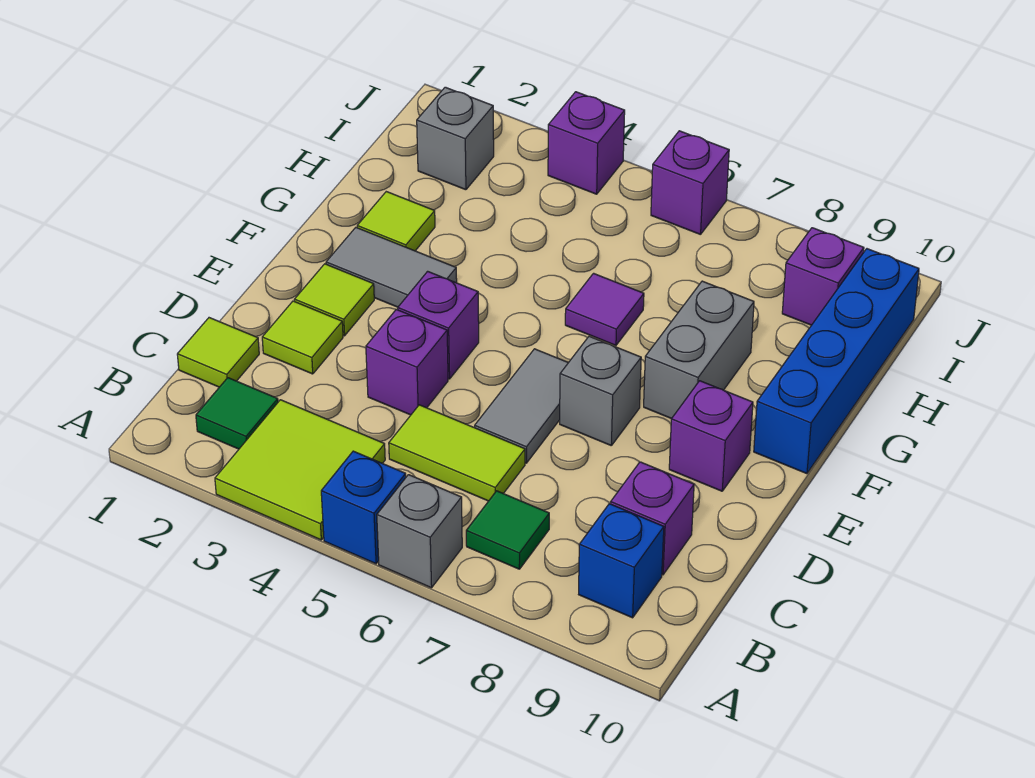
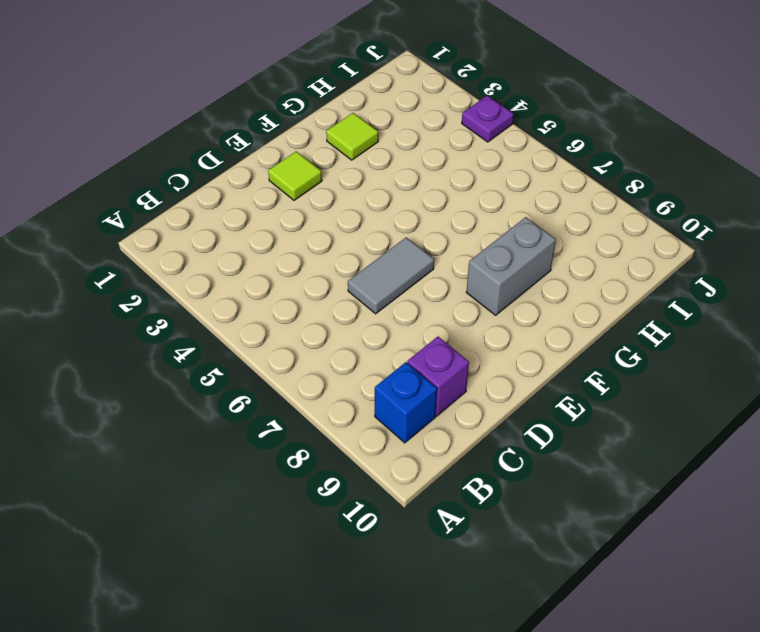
purple 1x1 plate [462,95,514,142] -> purple 1x1 brick [548,92,625,194]
none -> lime 2x2 tile [215,400,385,540]
none -> blue 1x1 brick [321,451,406,564]
none -> grey 1x1 brick [377,475,462,588]

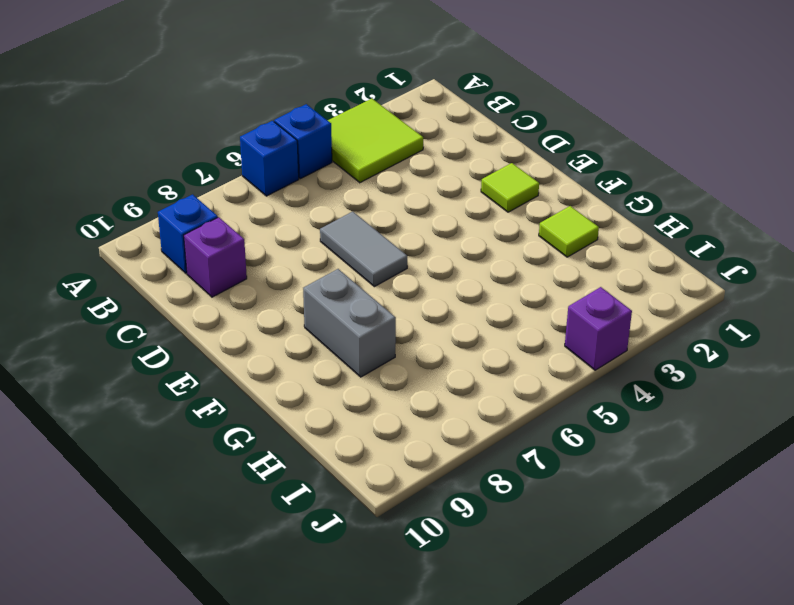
blue 1x1 brick [240,121,299,196] -> grey 1x1 brick [377,475,462,588]
none -> green 1x1 tile [196,378,278,449]
none -> green 1x1 tile [466,491,549,569]
none -> lime 1x1 tile [177,318,259,387]

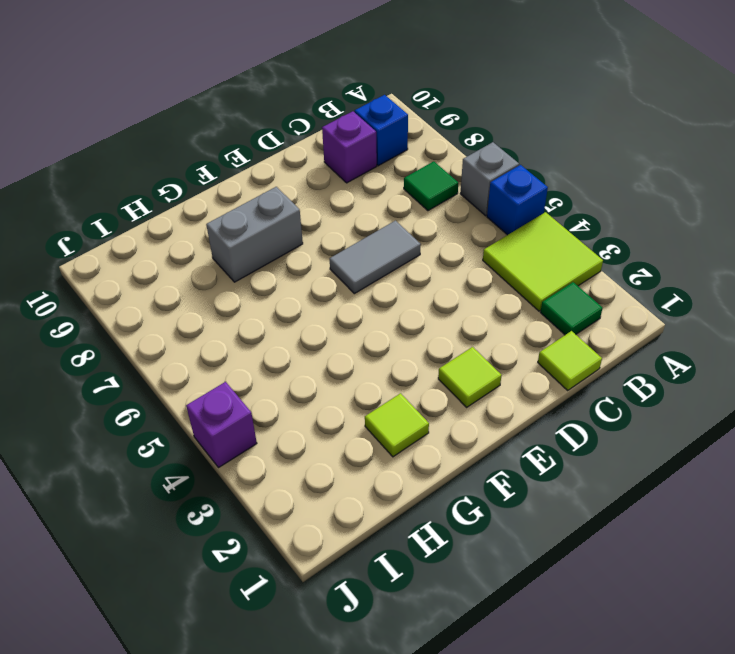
none -> lime 1x2 tile [389,405,525,501]
none -> lime 1x1 tile [262,301,343,374]
none -> purple 1x1 brick [366,309,448,415]

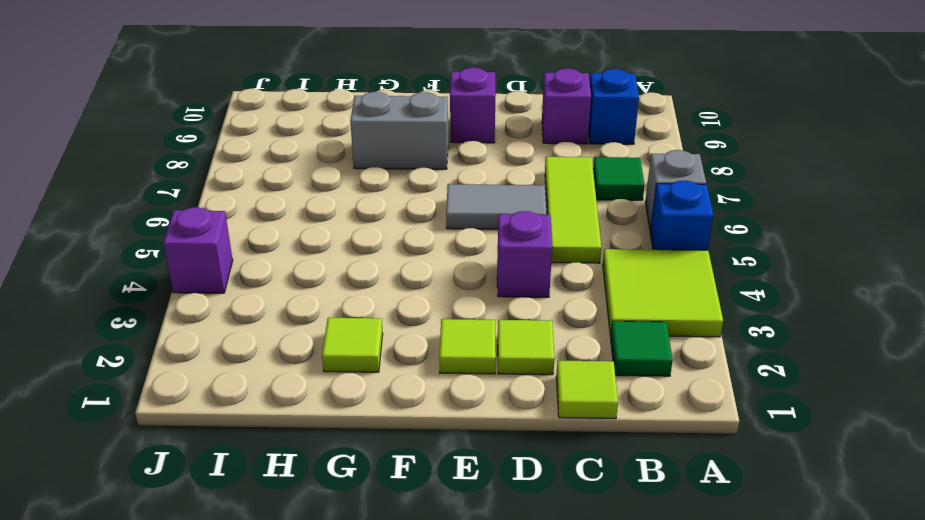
lime 1x3 tile [545,157,601,263] -> lime 1x2 tile [389,405,525,501]
none -> purple 1x1 brick [398,271,479,379]
none -> grey 1x1 brick [560,336,641,445]
none -> grey 1x2 tile [326,228,457,307]

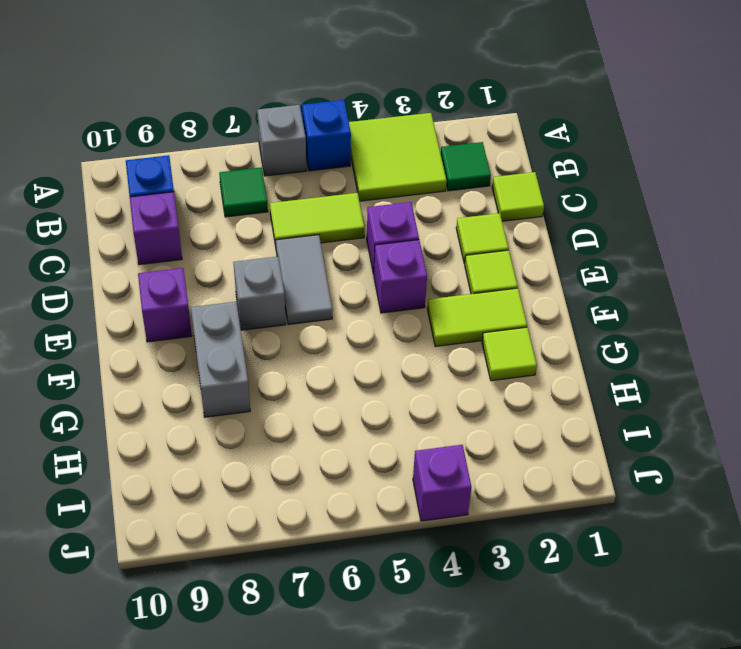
lime 1x2 tile [427,288,527,347] -> grey 1x2 tile [326,228,457,307]
none -> blue 1x4 brick [754,249,919,474]
none -> purple 1x1 tile [565,273,644,346]
none -> grey 1x1 brick [417,87,494,190]

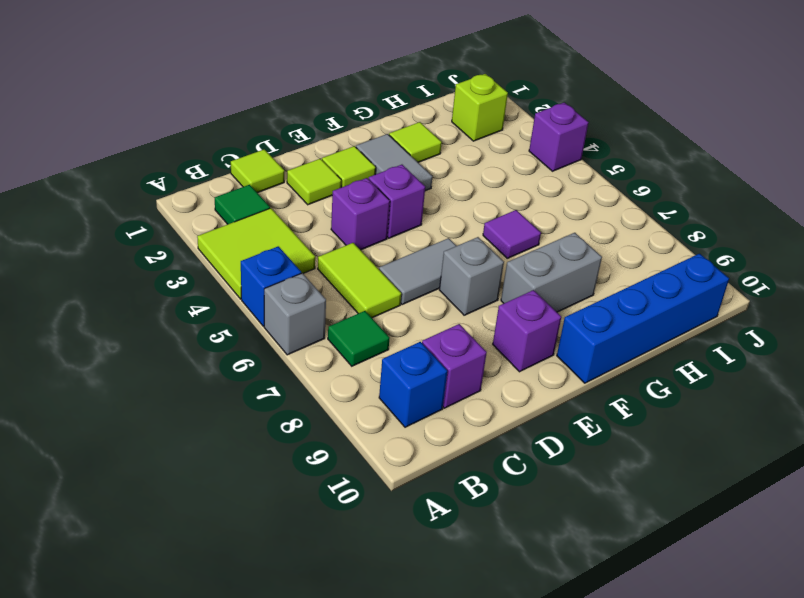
lime 1x1 brick [452,74,508,141] -> grey 1x1 brick [417,87,494,190]
none -> purple 1x1 brick [782,228,864,325]
none -> purple 1x1 brick [651,131,729,235]

